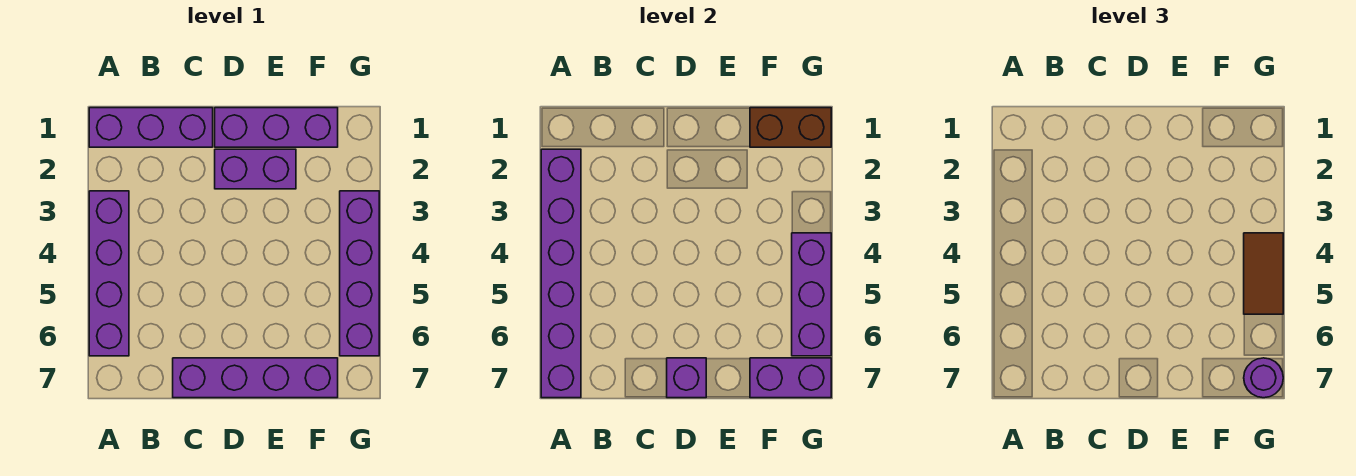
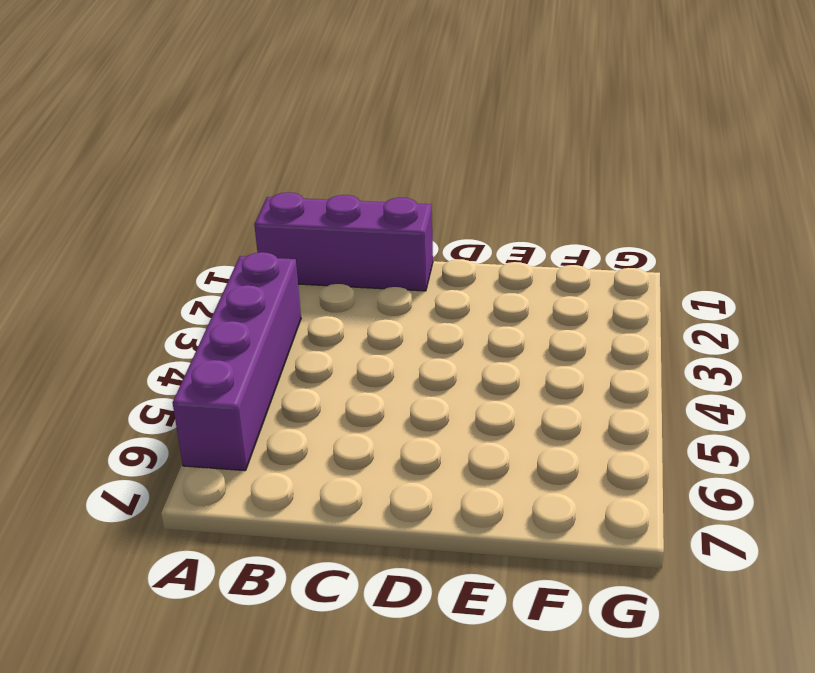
none -> purple 1x4 brick [173,358,338,398]
none -> purple 1x3 brick [215,108,338,147]
none -> purple 1x2 brick [215,149,296,189]

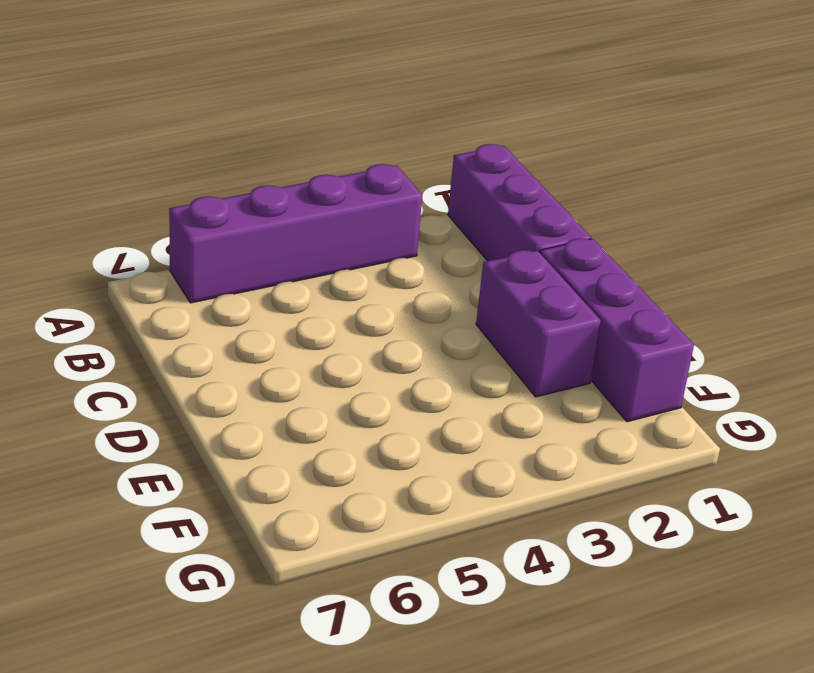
none -> purple 1x4 brick [173,358,338,398]
none -> purple 1x4 brick [340,191,379,356]
none -> purple 1x6 brick [541,149,581,398]

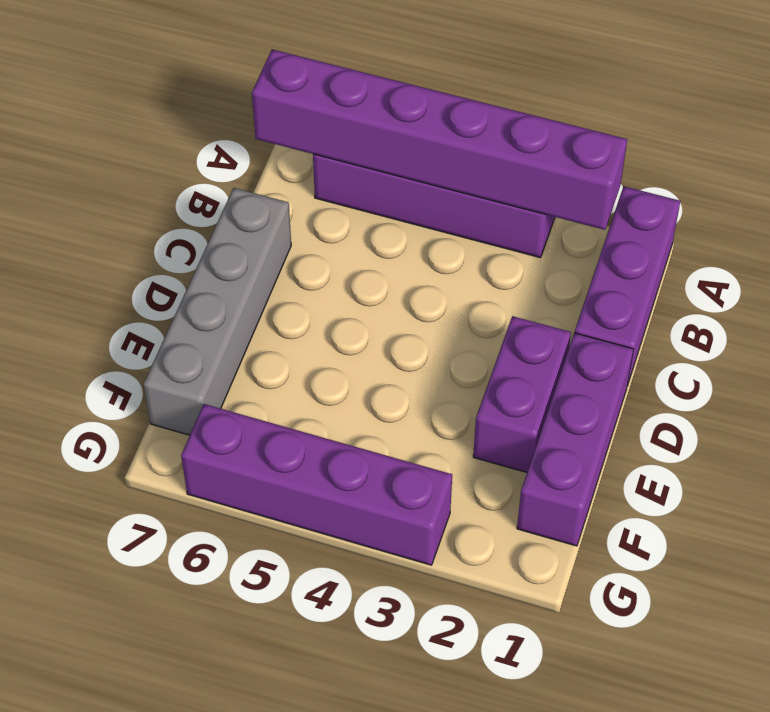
grey 1x4 brick [144,188,291,435] -> purple 1x4 brick [173,358,338,398]
none -> purple 1x1 brick [667,358,706,398]
none -> brown 1x2 brick [750,108,831,147]
none -> purple 1x2 brick [750,358,831,398]

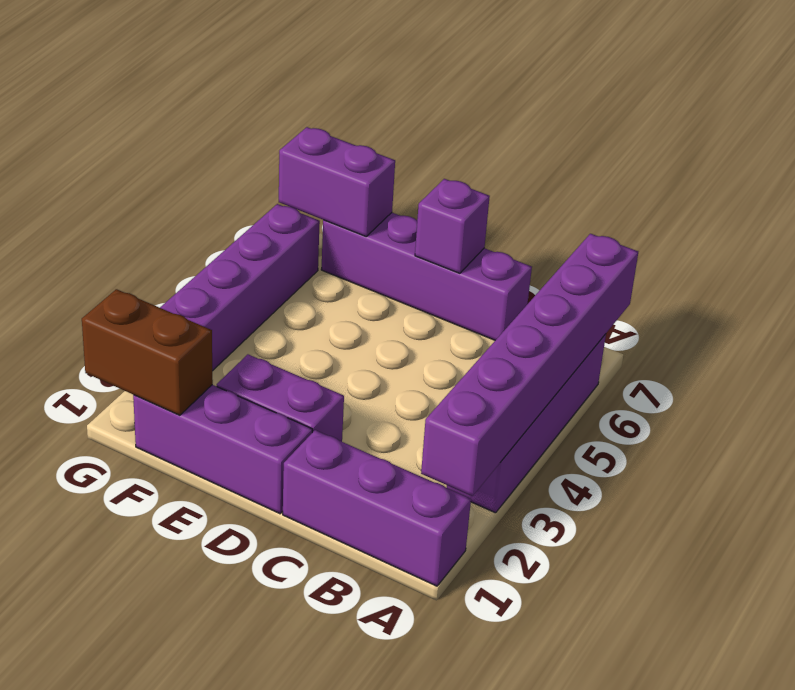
none -> purple 1x3 brick [792,233,831,356]
none -> brown 1x2 tile [1244,233,1283,314]
none -> purple 1x1 round brick [1244,358,1283,398]

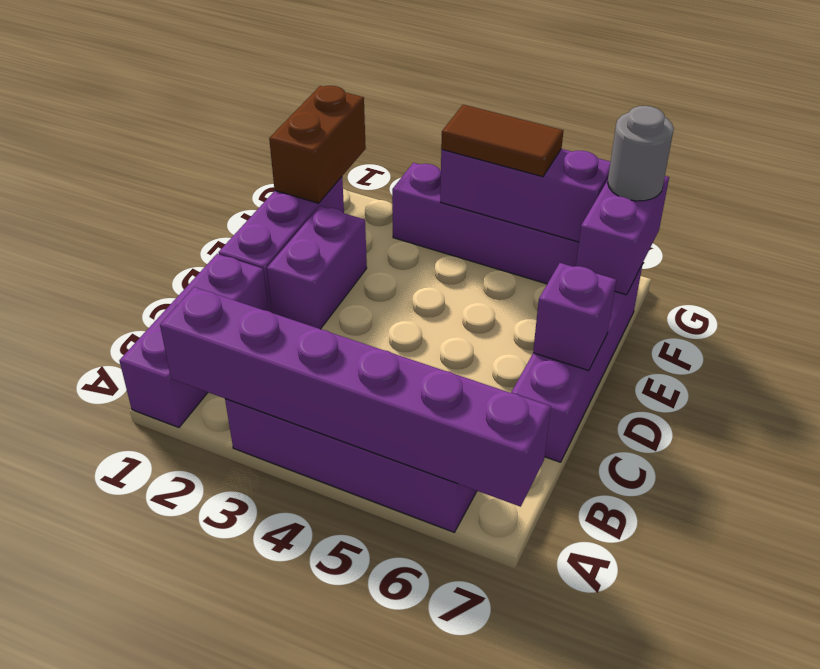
grey 1x1 round brick [608,106,674,201] -> purple 1x1 round brick [1244,358,1283,398]

